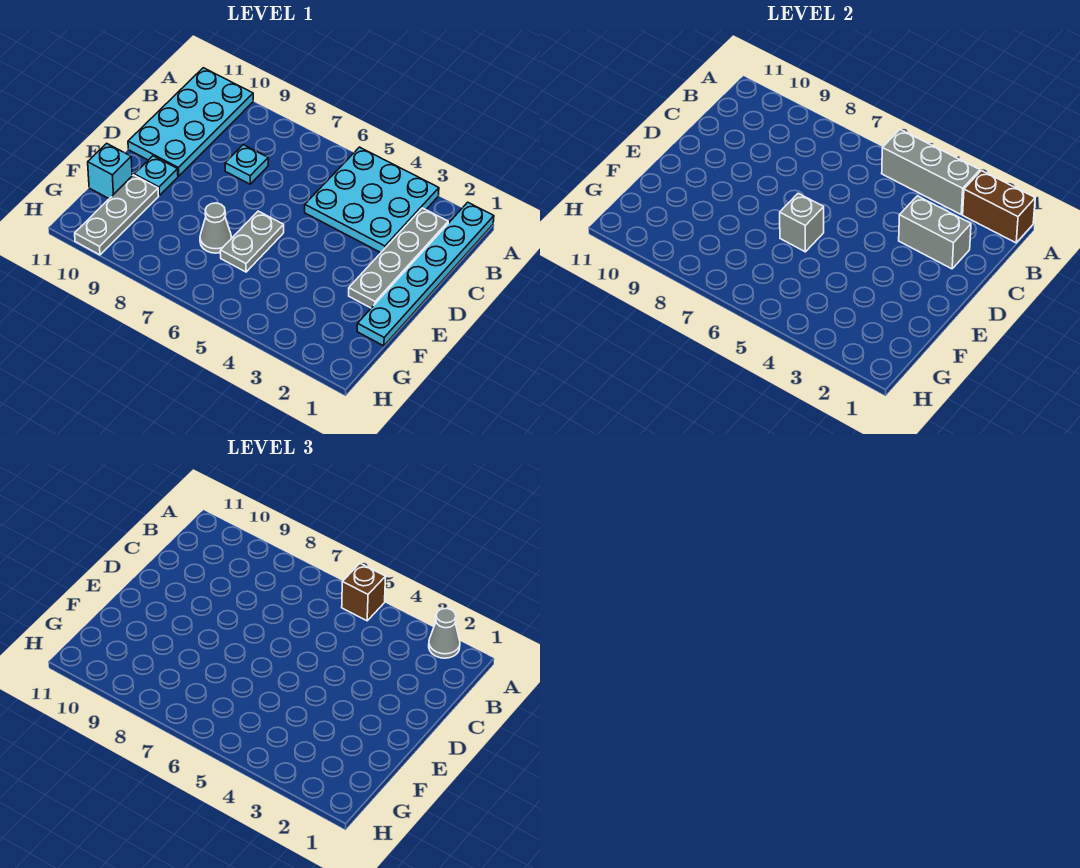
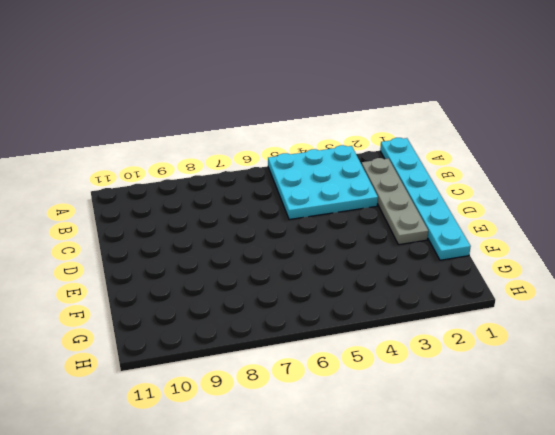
none -> cyan 2x4 plate [128,68,253,176]
none -> cyan 1x1 plate [225,145,268,184]
none -> grey 1x2 plate [220,211,284,272]

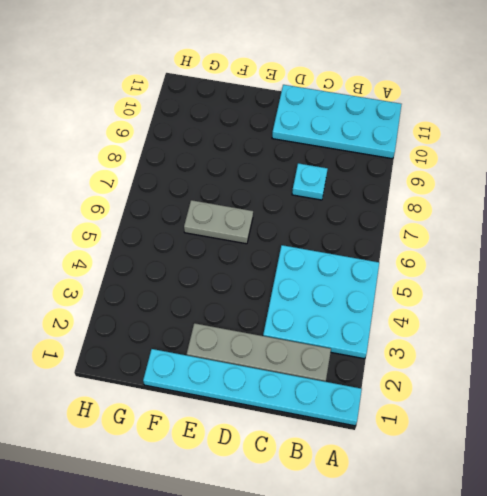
none -> cyan 1x1 plate [134,156,178,195]
none -> grey 1x1 cone [200,203,231,253]
none -> grey 1x3 plate [75,175,159,255]

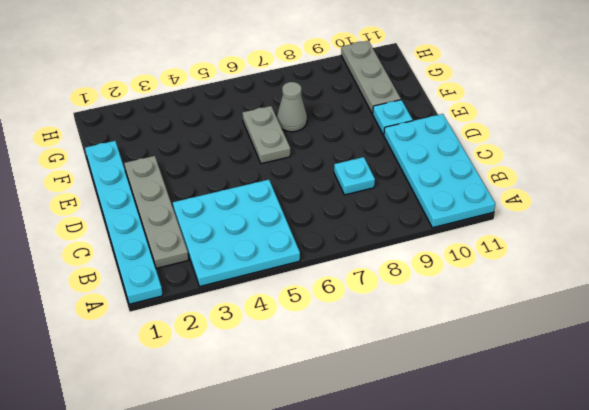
none -> cyan 1x1 brick [88,143,132,199]
none -> brown 1x2 brick [963,171,1035,243]
none -> grey 1x3 brick [882,129,980,214]

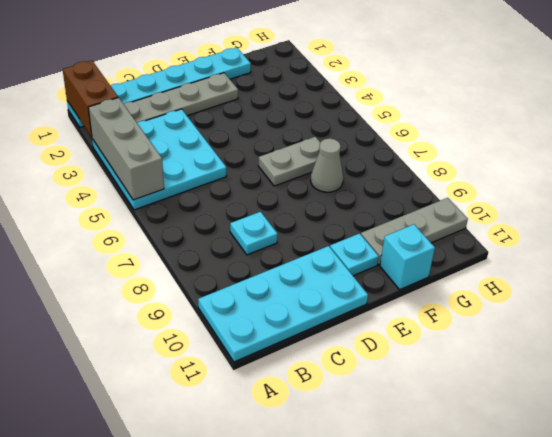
none -> grey 1x2 brick [899,196,971,269]
none -> grey 1x1 brick [780,193,824,252]
none -> grey 1x1 cone [429,608,460,658]

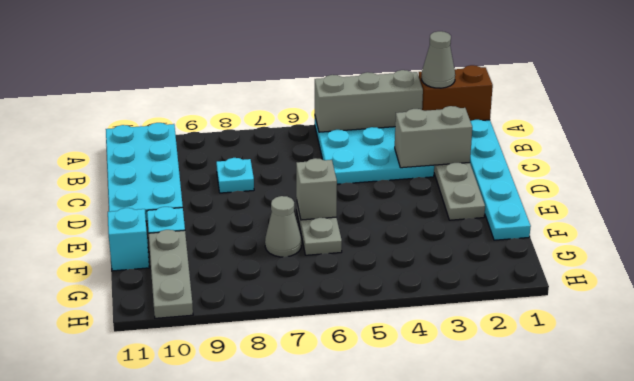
none -> brown 1x1 brick [342,563,386,621]

